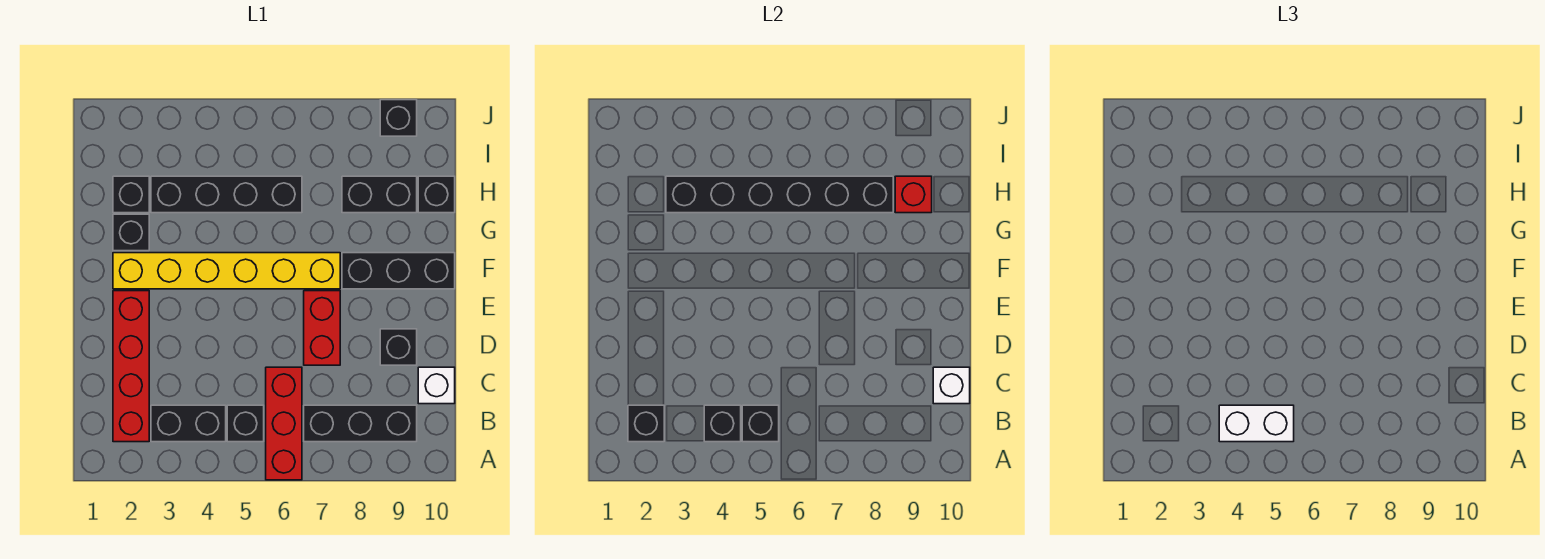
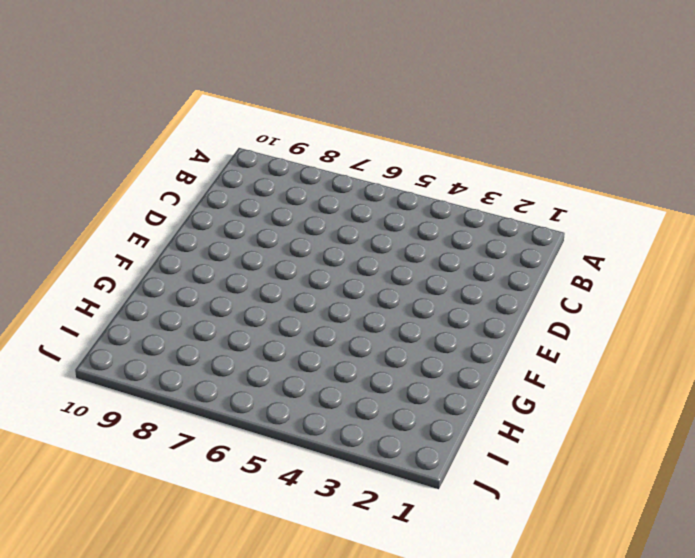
none -> red 1x3 brick [266,367,302,480]
none -> red 1x4 brick [113,291,149,442]
none -> black 1x2 brick [151,405,226,442]

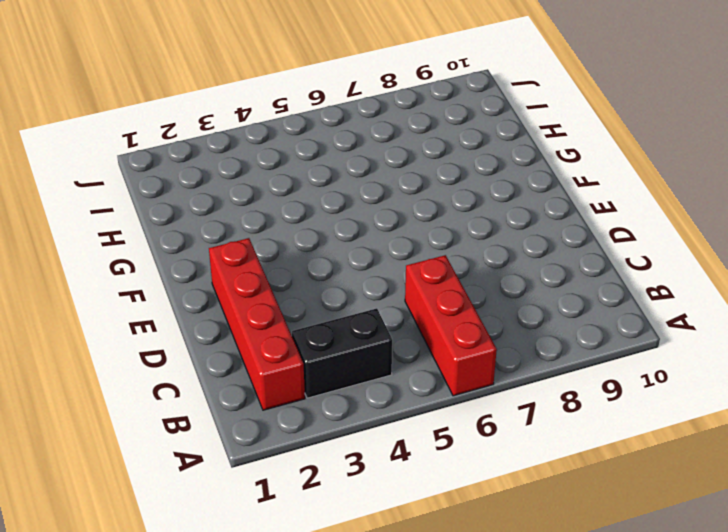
none -> black 1x1 brick [227,405,264,442]
none -> black 1x3 brick [304,405,417,442]
none -> white 1x1 brick [418,367,455,404]

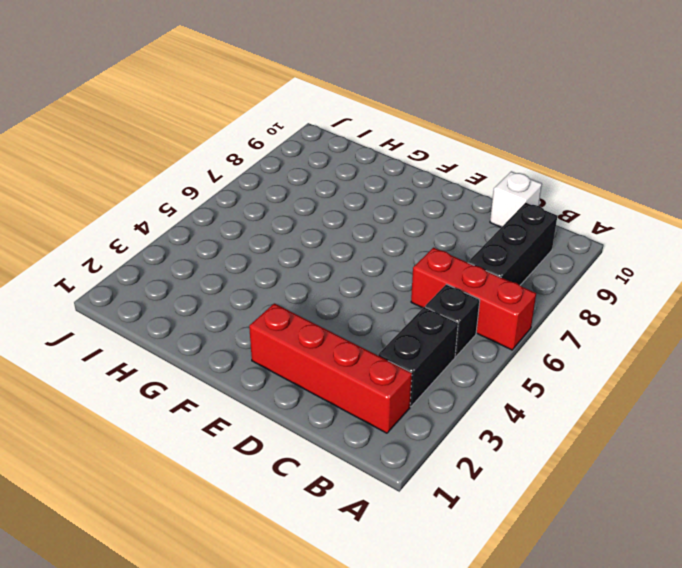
none -> red 1x2 brick [304,291,340,365]
none -> black 1x1 brick [380,329,417,365]
none -> yellow 1x6 brick [113,253,340,289]

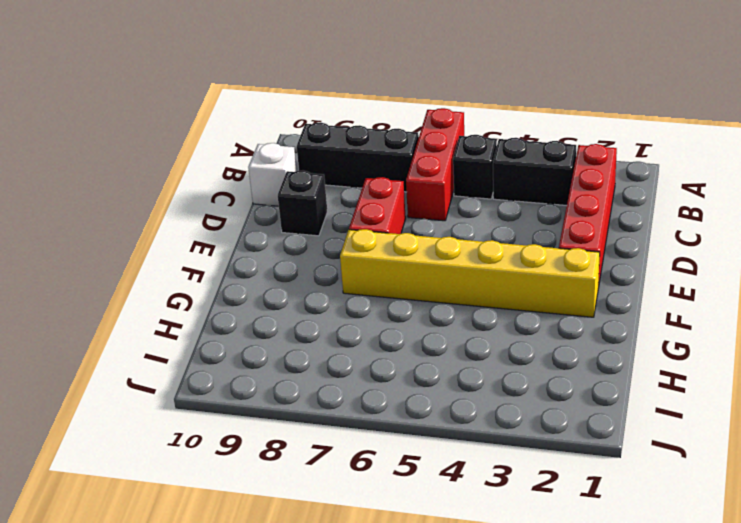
none -> black 1x3 brick [342,253,455,289]
none -> black 1x1 brick [113,214,149,251]
none -> black 1x1 brick [113,176,149,213]

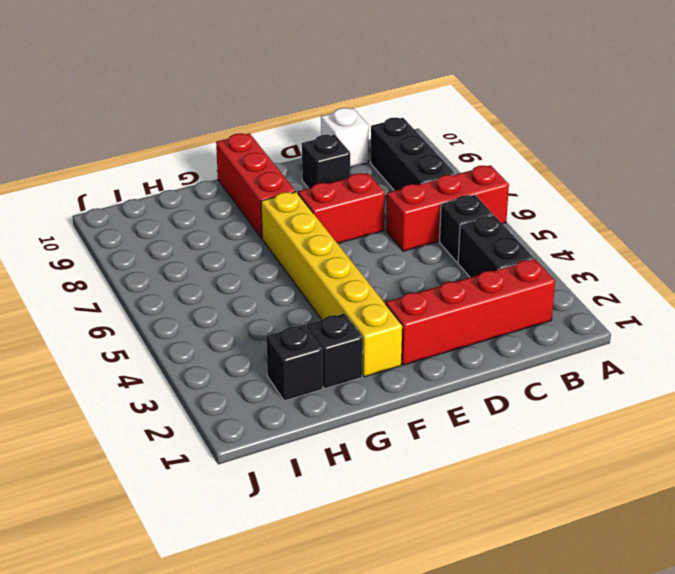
red 1x3 brick [216,133,295,238] -> black 1x3 brick [342,253,455,289]
none -> black 1x4 brick [151,176,302,213]
none -> black 1x2 brick [342,176,417,213]
none -> black 1x1 brick [418,176,455,213]

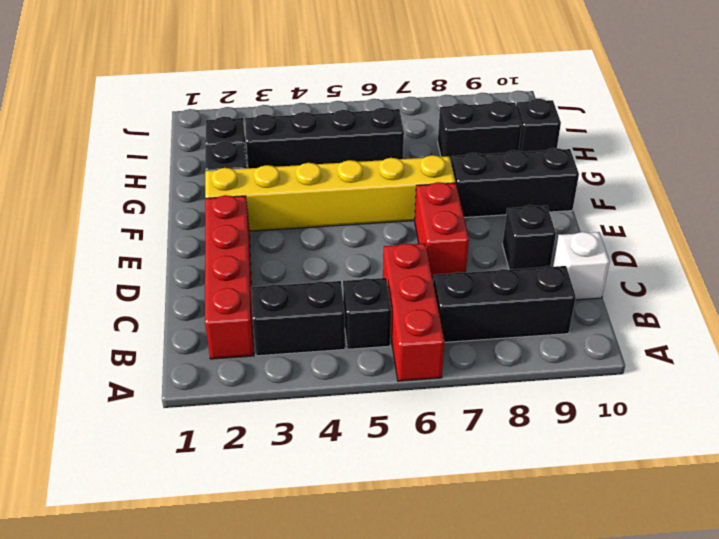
none -> black 1x1 brick [380,100,417,136]
none -> black 1x1 brick [628,405,664,442]
none -> black 1x1 brick [704,405,741,442]

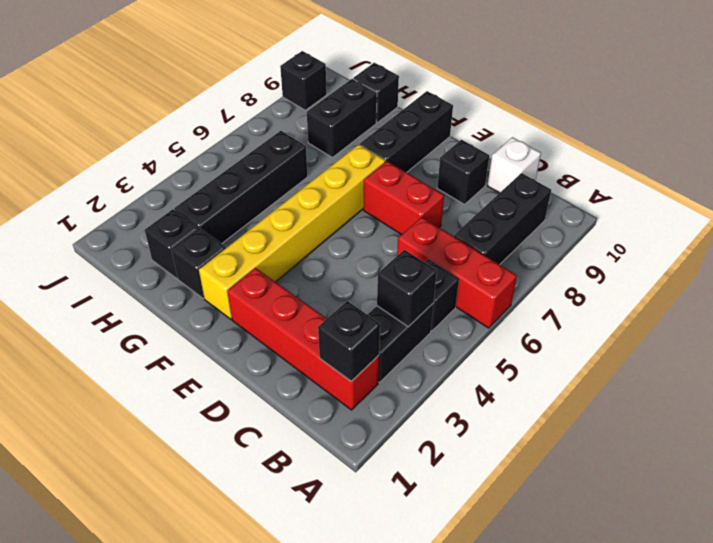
none -> black 1x1 brick [742,405,779,442]
none -> white 1x1 brick [933,367,970,404]
none -> black 1x6 brick [666,176,893,213]

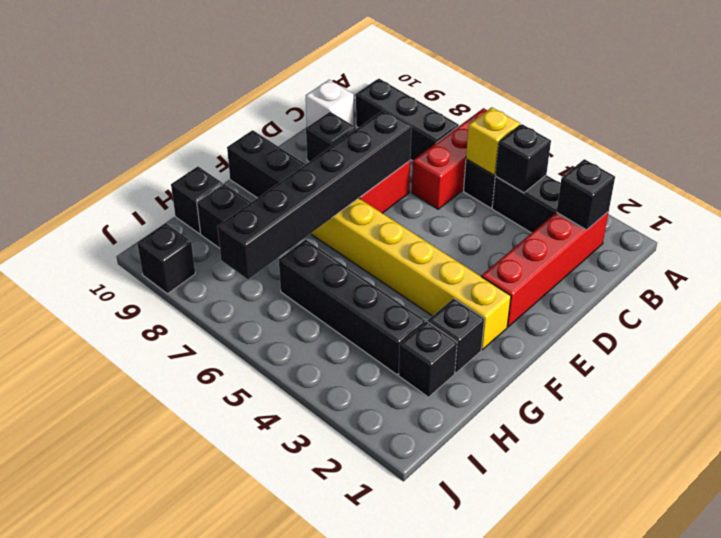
yellow 1x1 brick [466,107,520,175] -> black 1x1 brick [742,405,779,442]
black 1x6 brick [218,110,412,279] -> black 1x6 brick turned to [666,176,893,213]
none -> white 1x1 brick [933,367,970,404]
none -> red 1x1 brick [895,176,932,213]
none -> white 1x2 brick [1219,405,1294,442]

